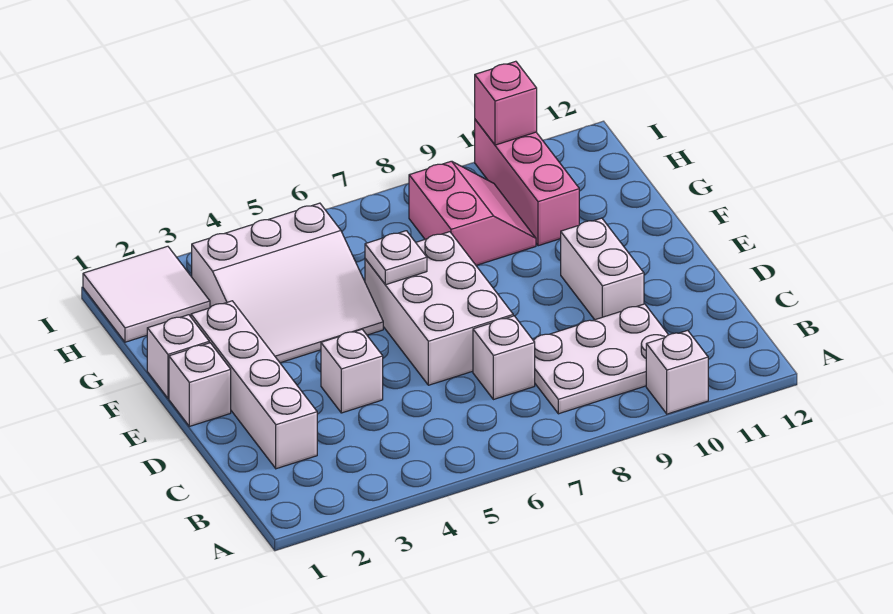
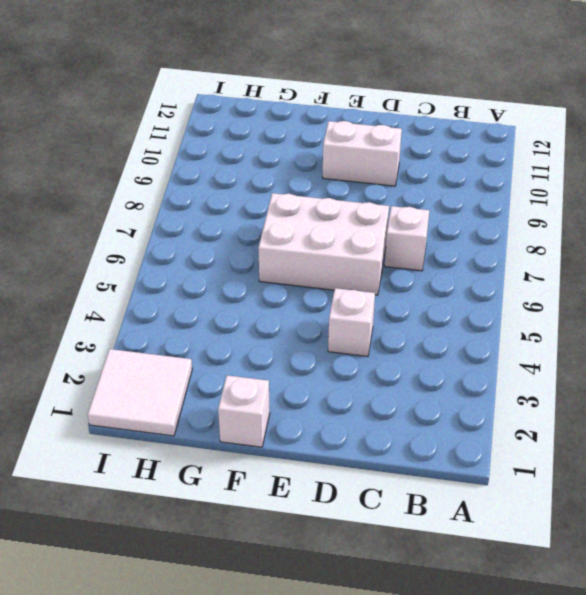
none -> white 1x1 brick [646,330,708,414]
none -> white 2x3 plate [533,304,668,414]
none -> white 1x4 brick [191,301,317,469]

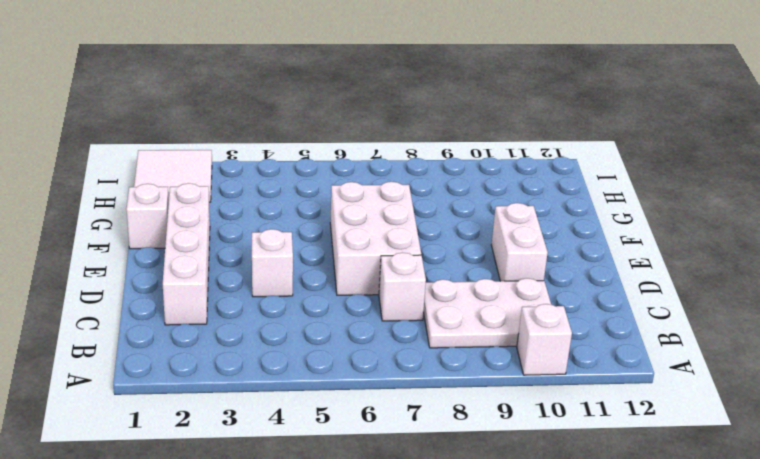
none -> white 1x1 brick [169,343,231,426]
none -> white 3x3 slope [192,203,383,363]
none -> pink 2x2 slope [409,161,536,266]

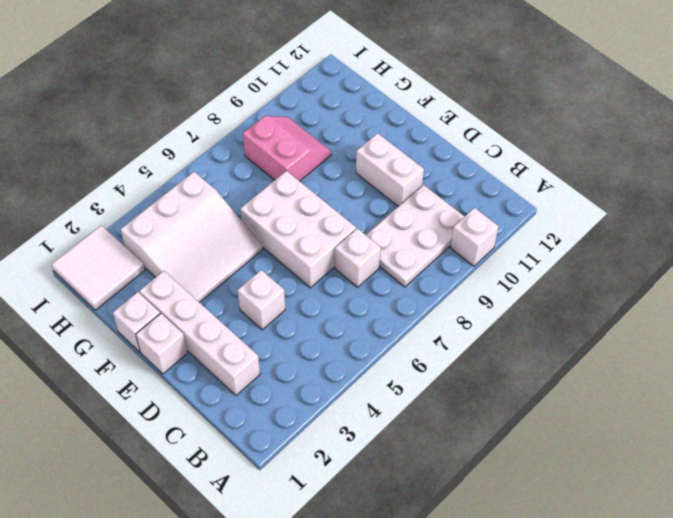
none -> pink 1x3 brick [475,120,579,246]
none -> white 1x1 plate [365,231,427,285]
none -> pink 1x1 brick [475,61,537,145]

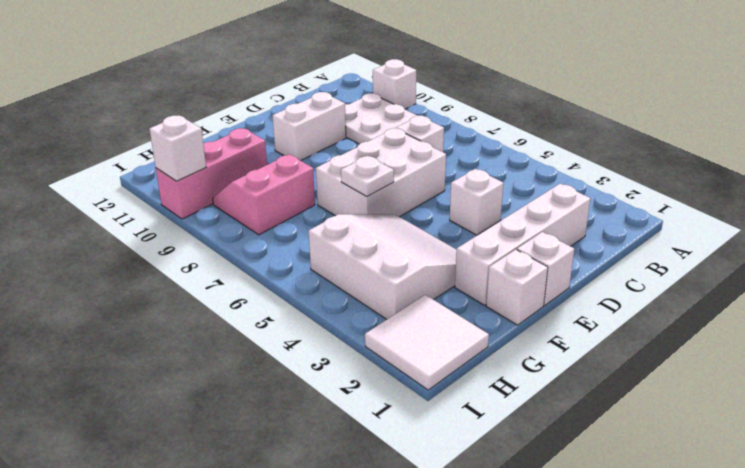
white 1x1 brick [150,116,206,181] -> pink 1x1 brick [475,61,537,145]

